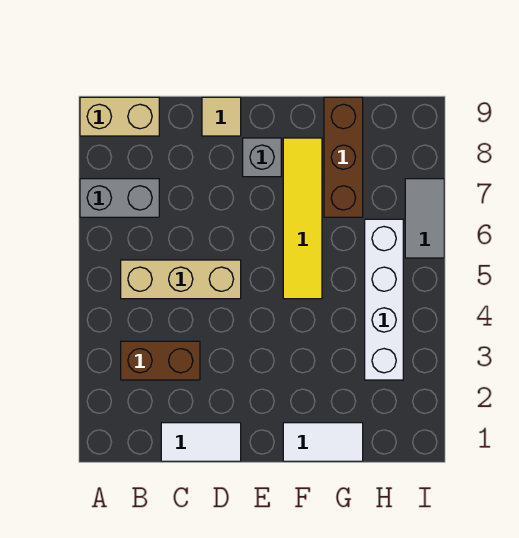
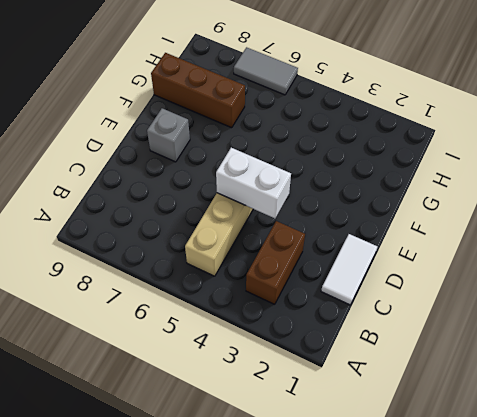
white 1x2 brick [216,147,291,218] -> none
none -> grey 1x2 brick [80,179,159,217]
none -> tan 1x2 brick [80,97,159,136]
none -> tan 1x1 tile [202,97,241,136]

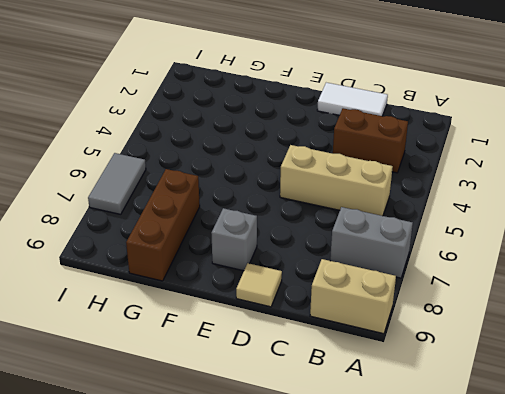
none -> white 1x2 tile [283,423,363,461]
none -> yellow 1x4 tile [283,138,322,299]
none -> white 1x4 brick [365,219,403,380]

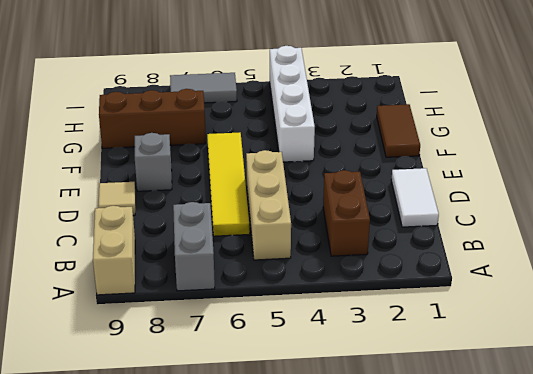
yellow 1x4 tile [207,132,250,236] -> yellow 1x4 tile turned to [283,138,322,299]
brown 1x2 tile [377,104,420,157] -> white 1x2 tile [283,423,363,461]
white 1x4 brick [270,46,315,162] -> white 1x4 brick turned to [365,219,403,380]

